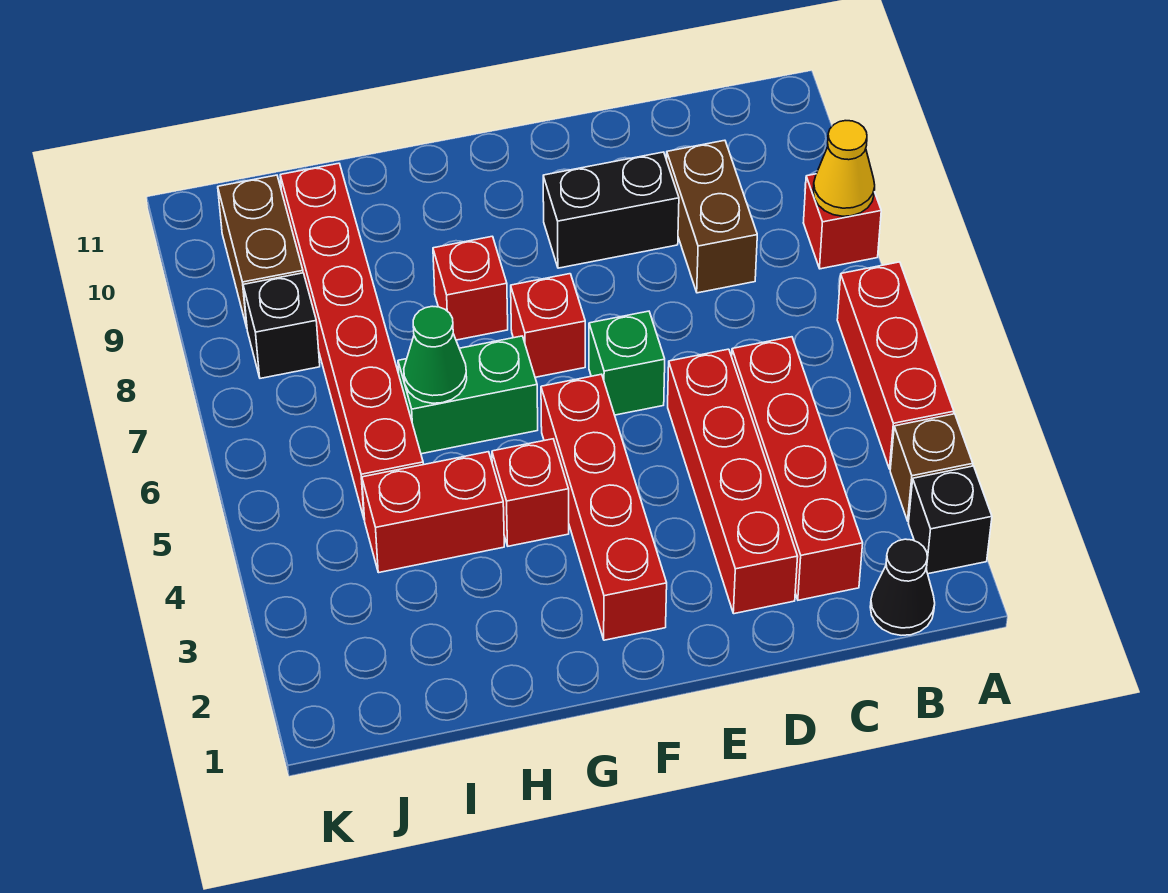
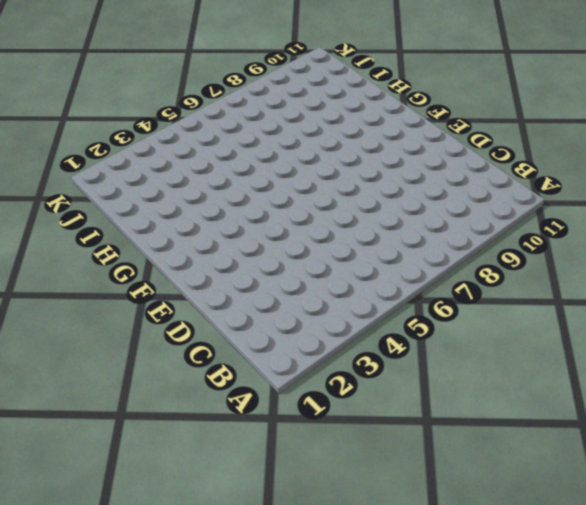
none -> black 1x1 brick [908,466,992,574]
none -> brown 1x1 brick [890,414,973,521]
none -> red 1x3 brick [837,262,954,469]

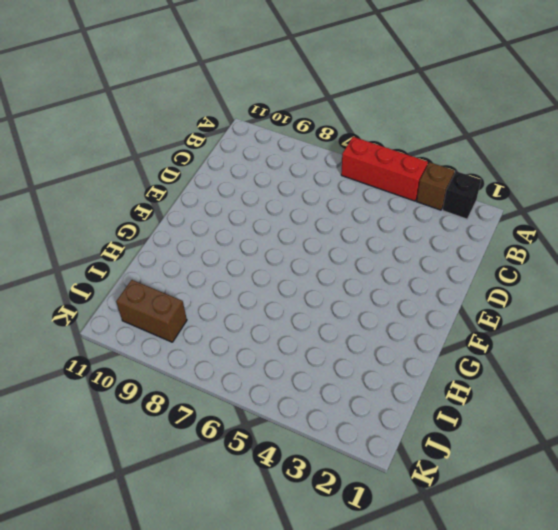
none -> red 1x1 brick [803,174,881,269]
none -> black 1x1 cone [870,539,935,635]
none -> red 1x4 brick [732,337,863,600]

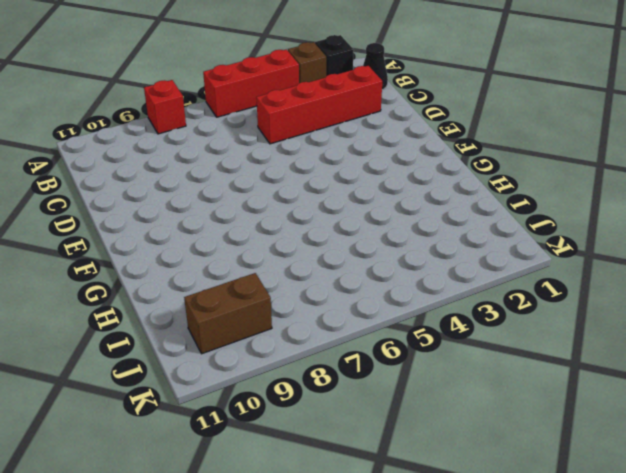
none -> brown 1x2 brick [667,140,757,293]
none -> red 1x4 brick [668,349,798,614]
none -> black 1x2 brick [543,152,679,268]

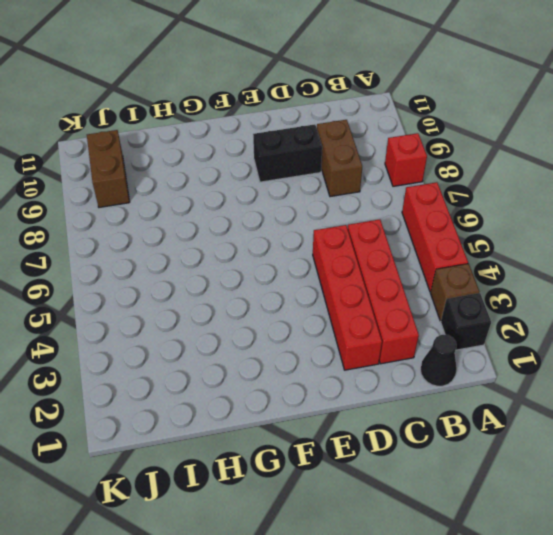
none -> green 1x1 brick [589,311,665,415]
none -> red 1x4 brick [541,374,667,640]
none -> red 1x1 brick [511,274,585,377]

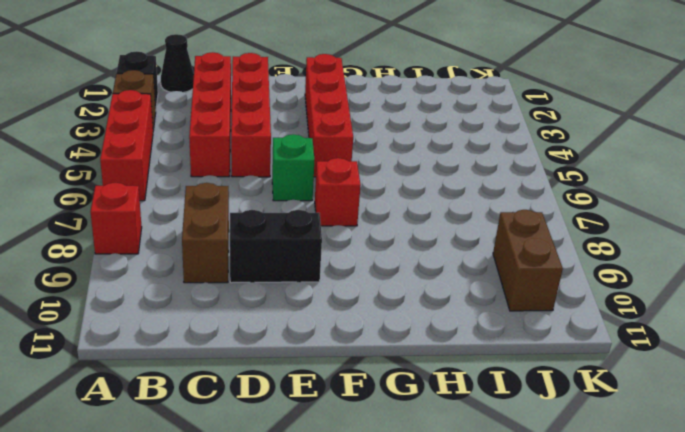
none -> red 1x1 brick [492,439,569,546]
none -> green 1x2 brick [398,336,538,454]
none -> red 1x1 brick [433,236,508,340]

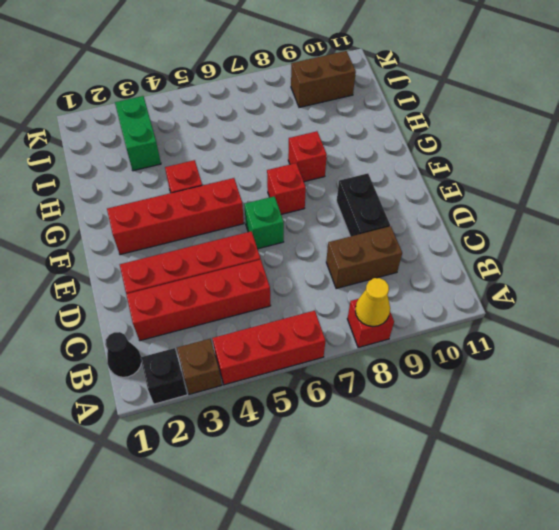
green 1x2 brick [115,96,161,171] -> green 1x2 brick moved to [398,336,538,454]
none -> red 1x2 brick [362,452,504,573]
none -> red 1x6 brick [280,163,423,520]
none -> black 1x1 brick [243,273,320,378]

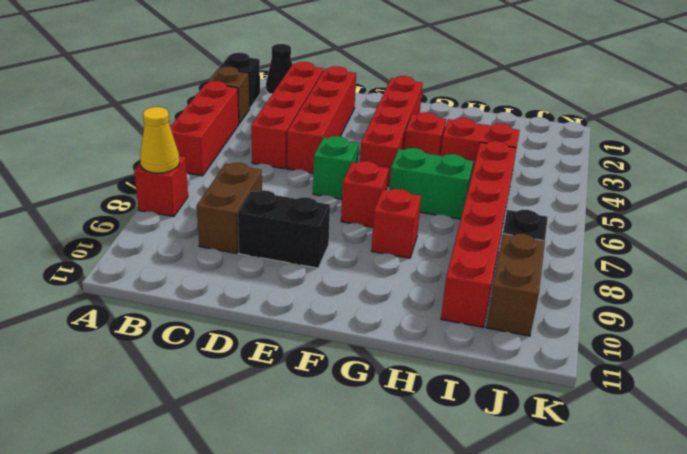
none -> green 1x1 cone [404,306,467,403]

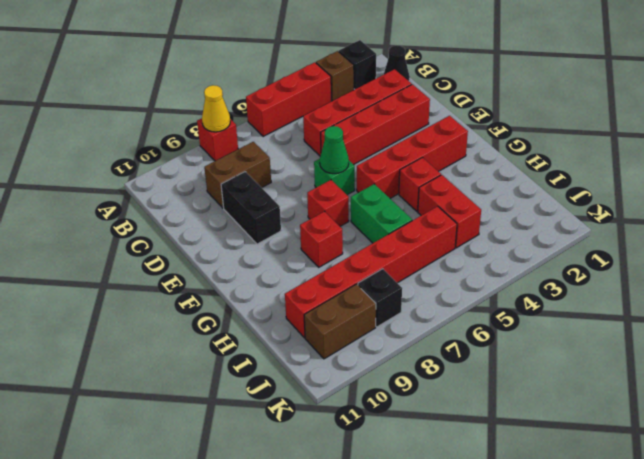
green 1x1 cone [320,126,349,174] -> green 1x1 cone moved to [404,306,467,403]

